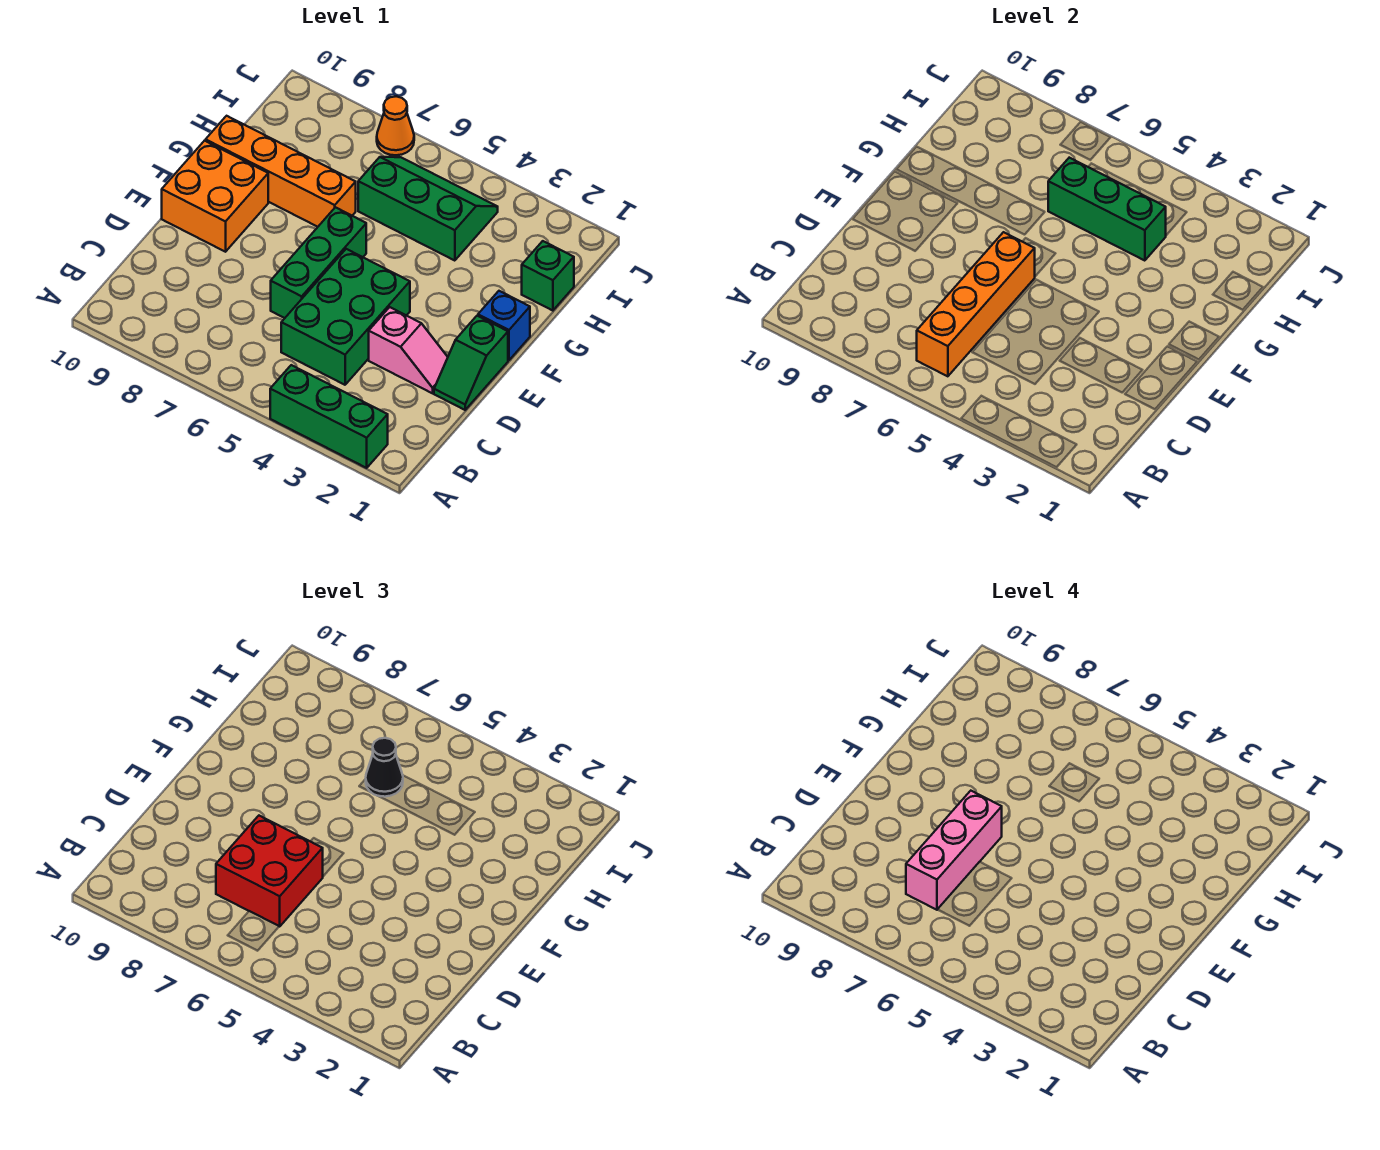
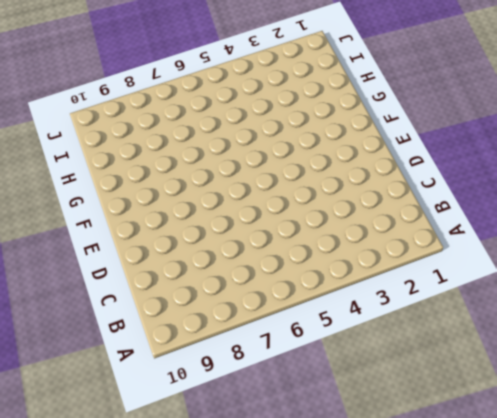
none -> green 1x3 brick [270,365,388,468]
none -> green 2x3 brick [281,249,410,385]
none -> green 1x2 slope [434,316,508,410]

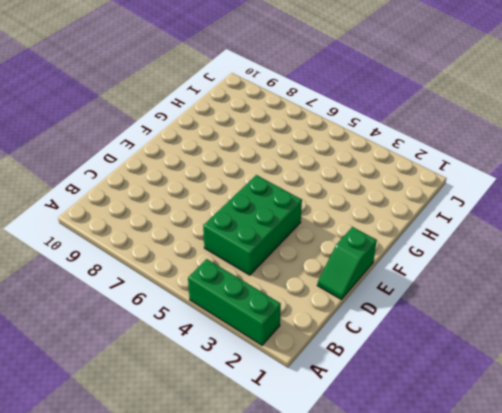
none -> pink 1x2 slope [369,307,448,393]
none -> green 1x3 brick [271,207,366,318]
none -> orange 2x2 brick [162,141,268,252]

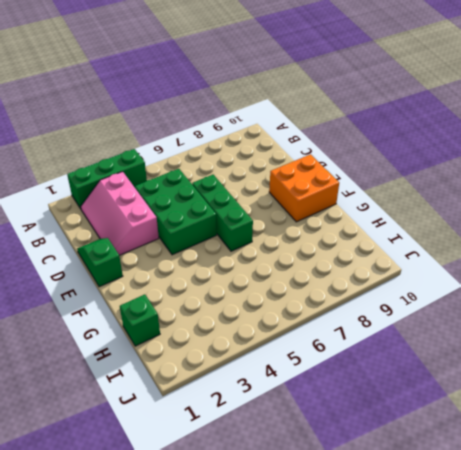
pink 2x3 slope [81,172,159,255] -> pink 1x2 slope [369,307,448,393]
none -> blue 1x1 brick [478,291,530,360]
none -> orange 1x4 brick [206,116,356,227]
none -> green 2x3 slope [358,157,498,261]

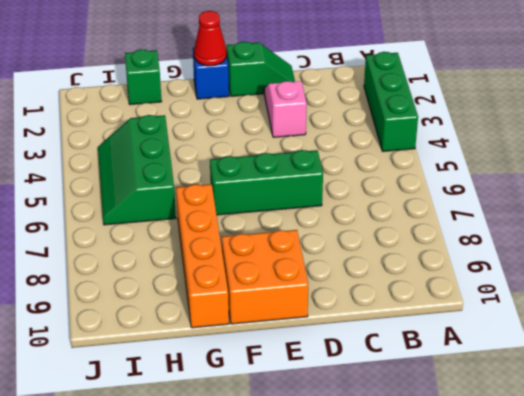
red 1x1 cone [194,11,227,66] -> none
none -> green 2x3 brick [281,249,410,385]
none -> orange 1x1 cone [377,96,414,155]
none -> orange 1x4 brick [917,232,1035,376]

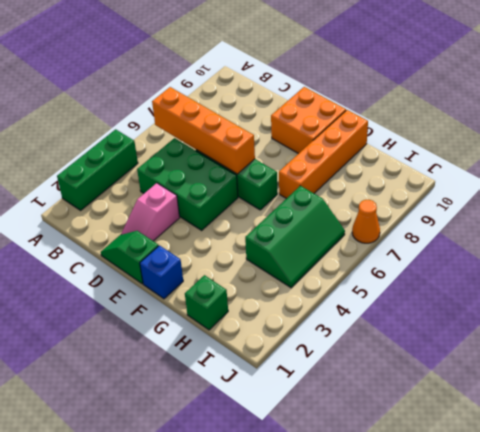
none -> green 1x3 brick [1048,158,1166,261]
none -> red 2x2 brick [216,816,323,926]
none -> black 1x1 cone [366,738,403,797]

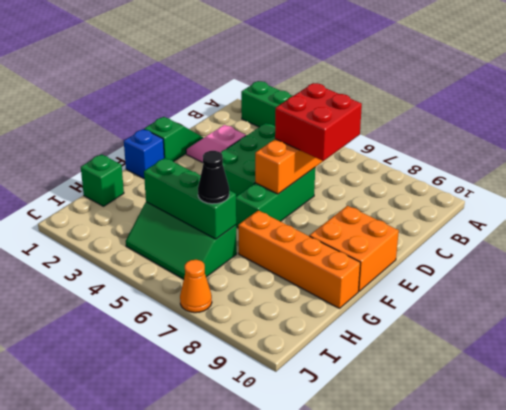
none -> pink 1x3 brick [906,791,1002,910]

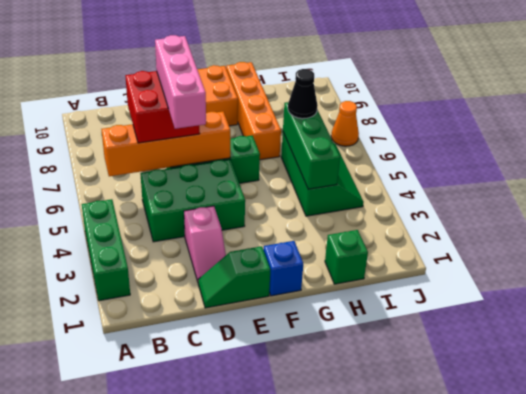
pink 1x3 brick [155,35,206,129] -> pink 1x3 brick turned to [906,791,1002,910]

